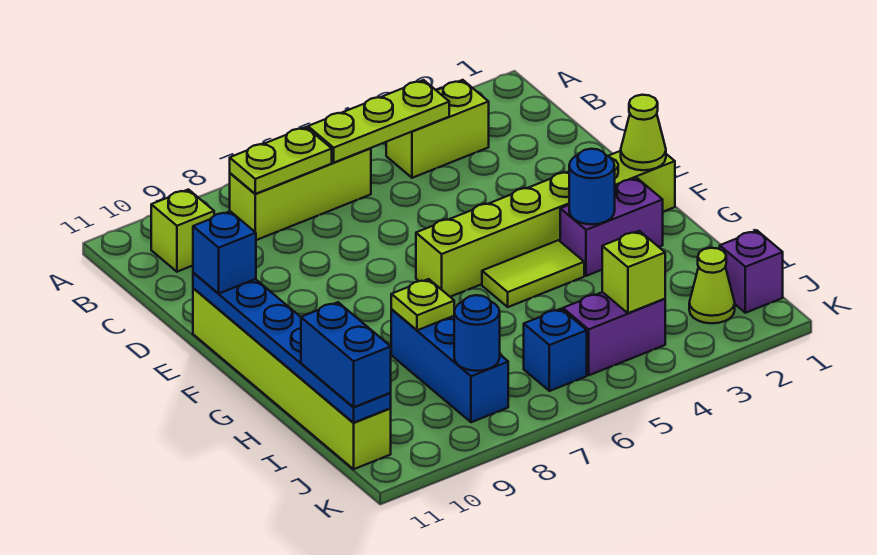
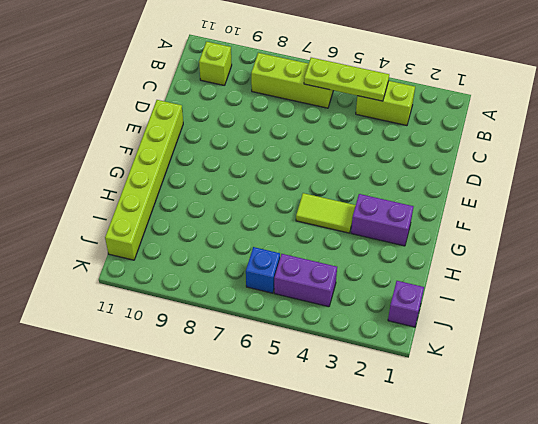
none -> lime 1x6 brick [416,151,675,297]
none -> blue 1x3 brick [391,310,508,422]
none -> lime 1x1 cone [689,248,735,323]

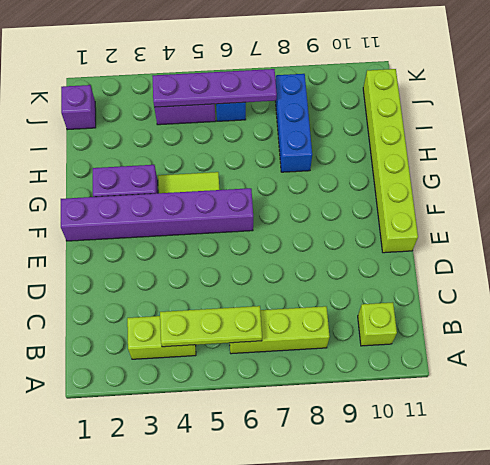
purple 1x6 brick [61,188,253,241] -> lime 1x6 brick [416,151,675,297]
purple 1x4 plate [152,69,277,107] -> lime 1x1 brick [602,231,665,313]
none -> lime 1x1 cone [689,248,735,323]
none -> lime 1x2 plate [230,127,332,194]
none -> blue 1x6 plate [193,273,391,423]

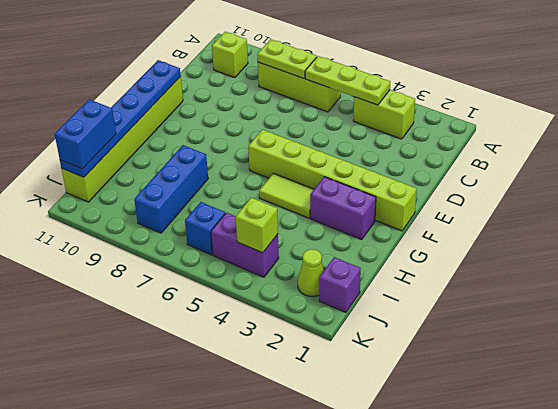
none -> lime 1x1 cone [621,95,666,170]
none -> blue 1x1 round brick [569,149,615,224]
none -> lime 1x1 plate [391,279,454,330]

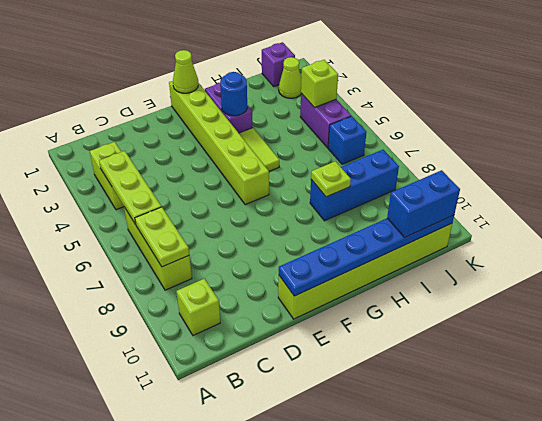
none -> blue 1x1 round brick [454,295,500,371]
none -> blue 1x1 brick [193,211,256,294]

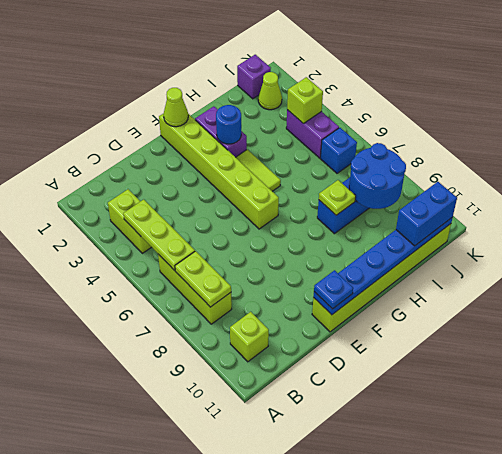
blue 1x1 plate [314,270,353,309] -> blue 1x1 brick [193,211,256,294]
blue 2x2 round brick [349,143,406,209] -> blue 1x1 round brick [454,295,500,371]

